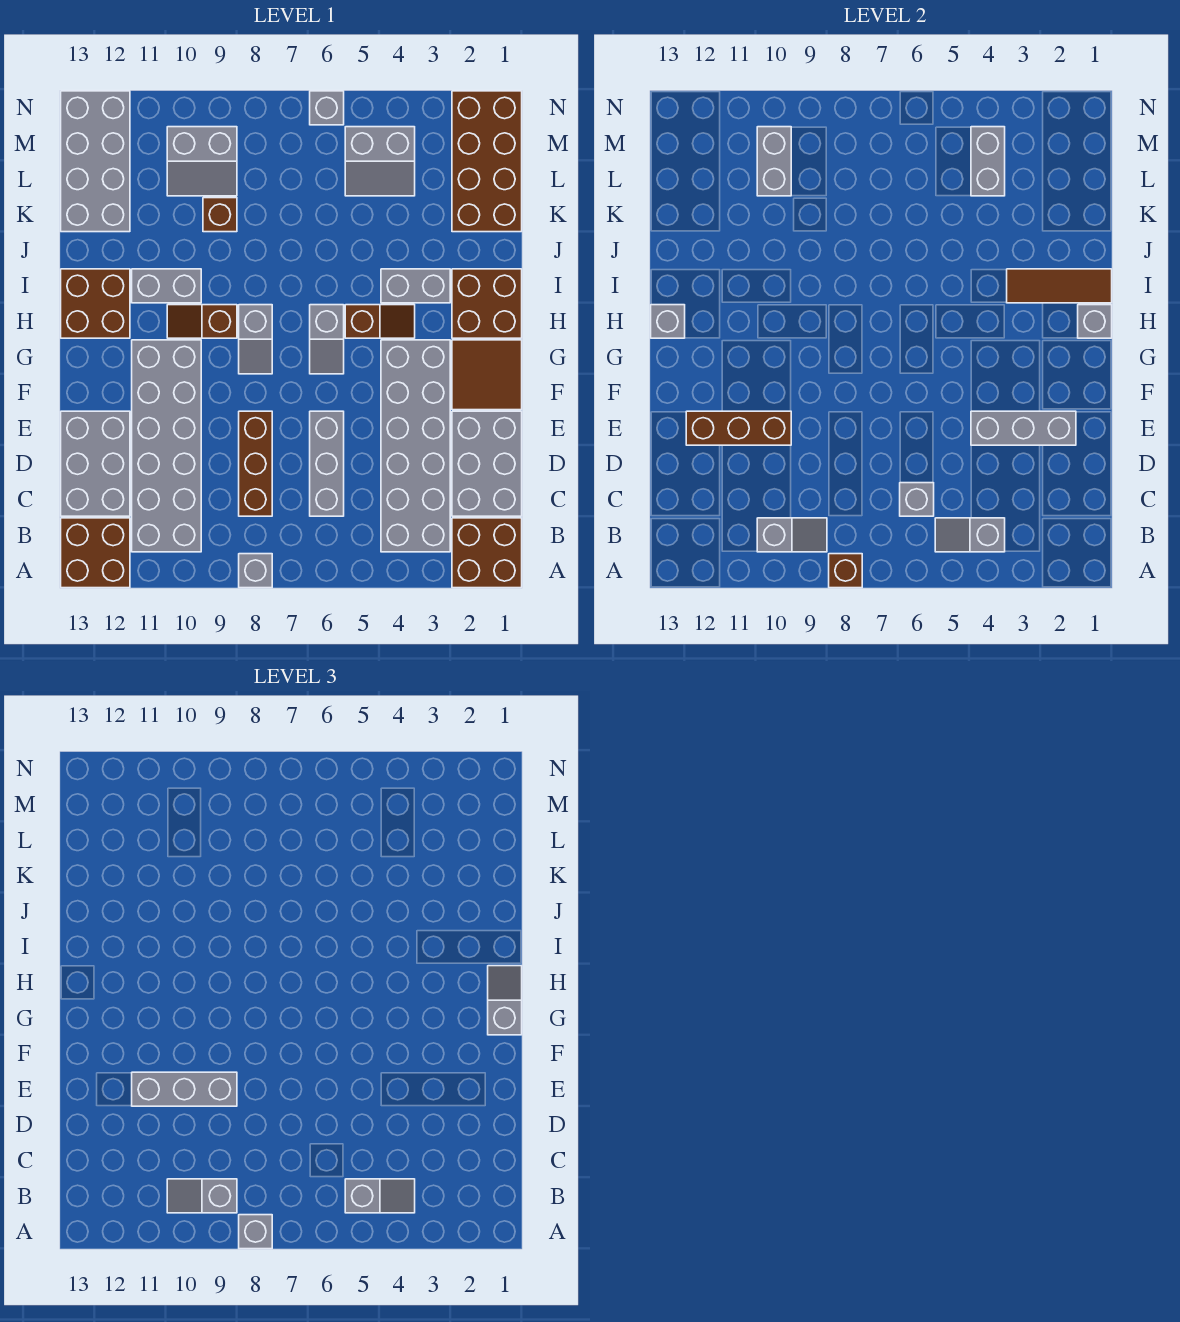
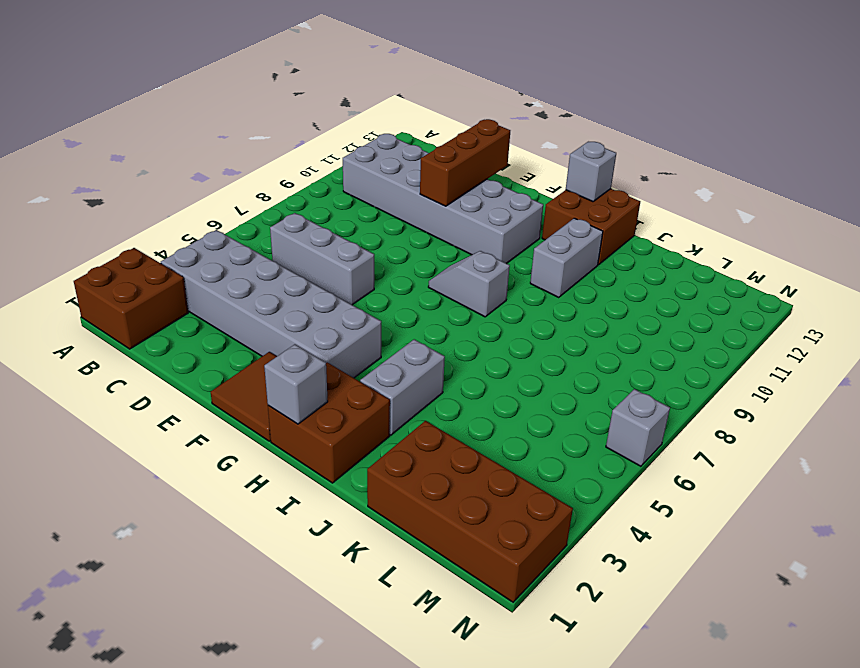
none -> grey 1x1 brick [239,554,272,588]
none -> brown 2x2 brick [61,518,130,588]
none -> grey 2x3 brick [452,411,522,516]
none -> brown 1x3 brick [239,411,272,516]

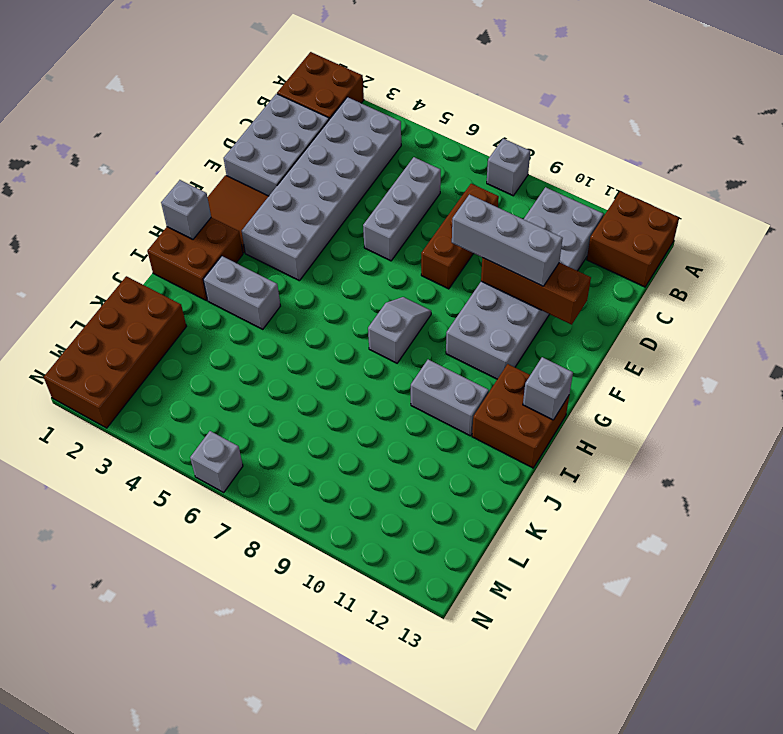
none -> grey 2x3 brick [61,411,130,516]
none -> grey 1x2 slope [310,305,344,374]
none -> brown 1x2 slope [345,305,415,338]
none -> brown 1x2 slope [167,305,237,338]

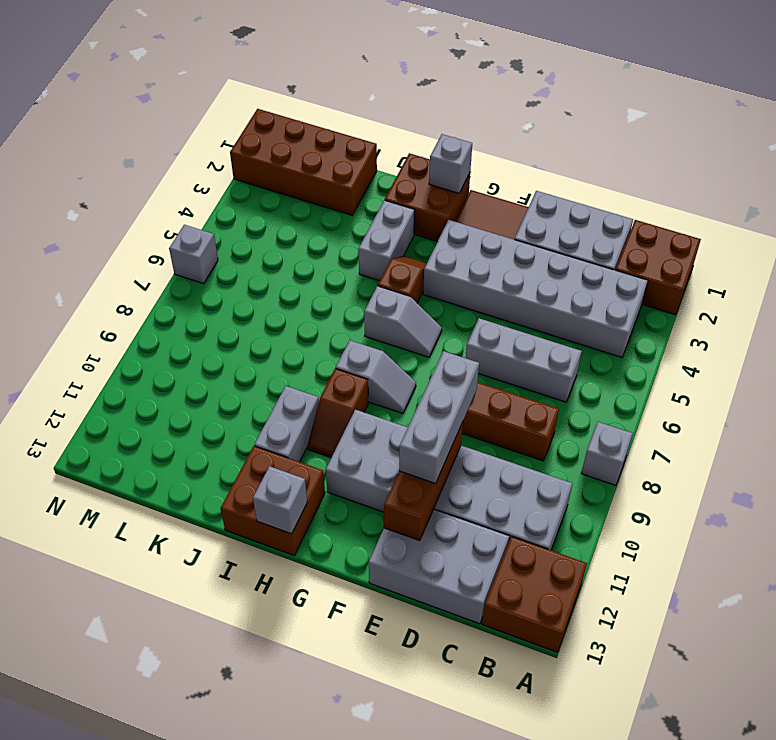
none -> brown 1x1 brick [203,198,237,232]
none -> grey 2x4 brick [61,91,130,232]
none -> grey 2x2 slope [345,127,415,196]
none -> grey 2x2 slope [167,127,237,196]

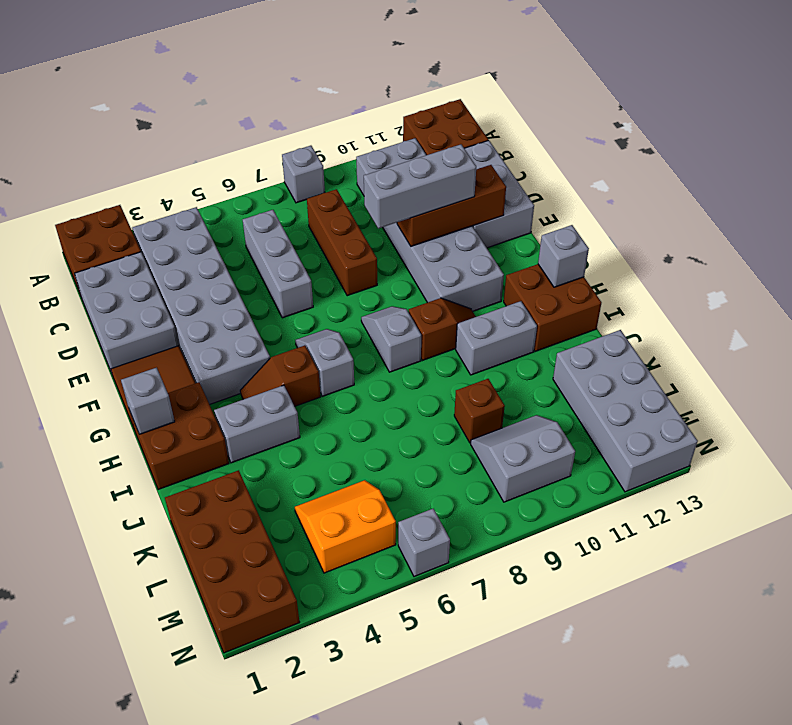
orange 2x2 slope [295,480,396,573] -> grey 2x2 slope [345,127,415,196]
none -> brown 1x1 brick [829,554,862,588]
none -> grey 1x2 slope [935,518,1005,552]
none -> grey 1x2 slope [757,518,827,552]
none -> grey 1x1 brick [900,483,934,516]

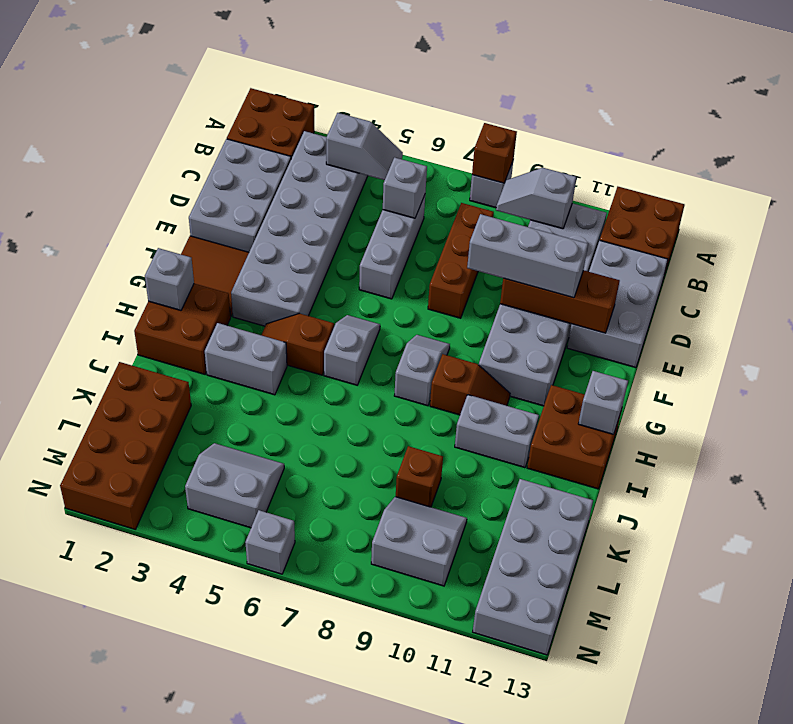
none -> grey 1x3 brick [971,411,1076,445]
none -> brown 1x3 tile [1007,269,1112,303]
none -> grey 1x2 brick [971,127,1005,196]
none -> grey 1x2 brick [757,127,791,196]

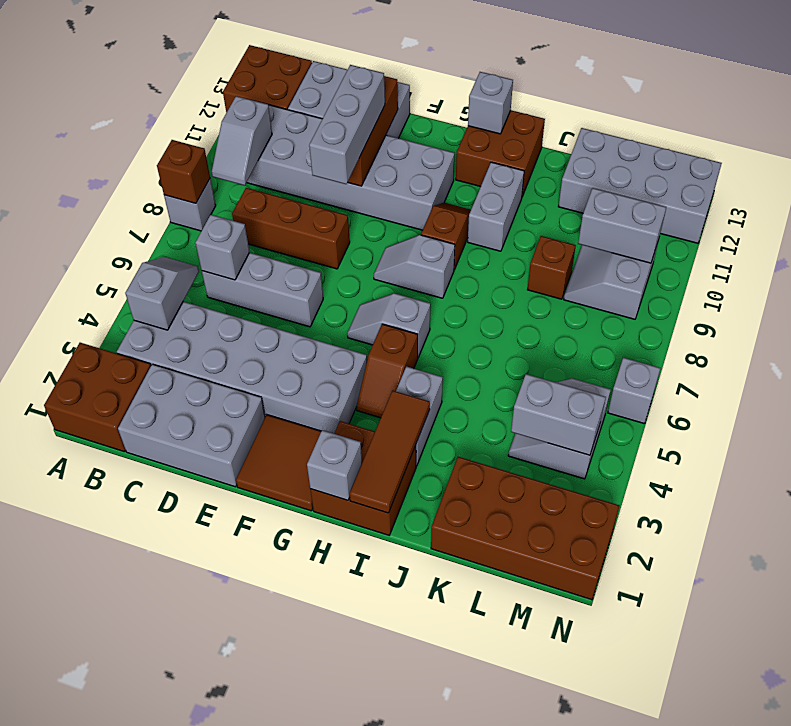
none -> grey 1x3 brick [971,411,1076,445]
none -> grey 1x1 brick [239,1215,272,1249]
none -> grey 1x2 slope [345,1179,415,1213]
none -> grey 1x2 slope [167,1179,237,1213]

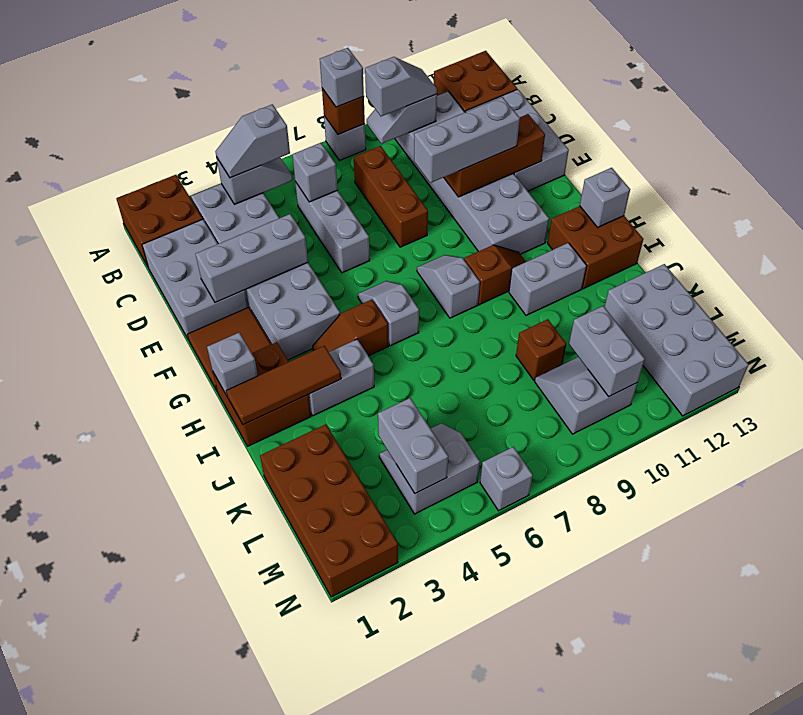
none -> grey 1x2 slope [488,966,522,1035]

